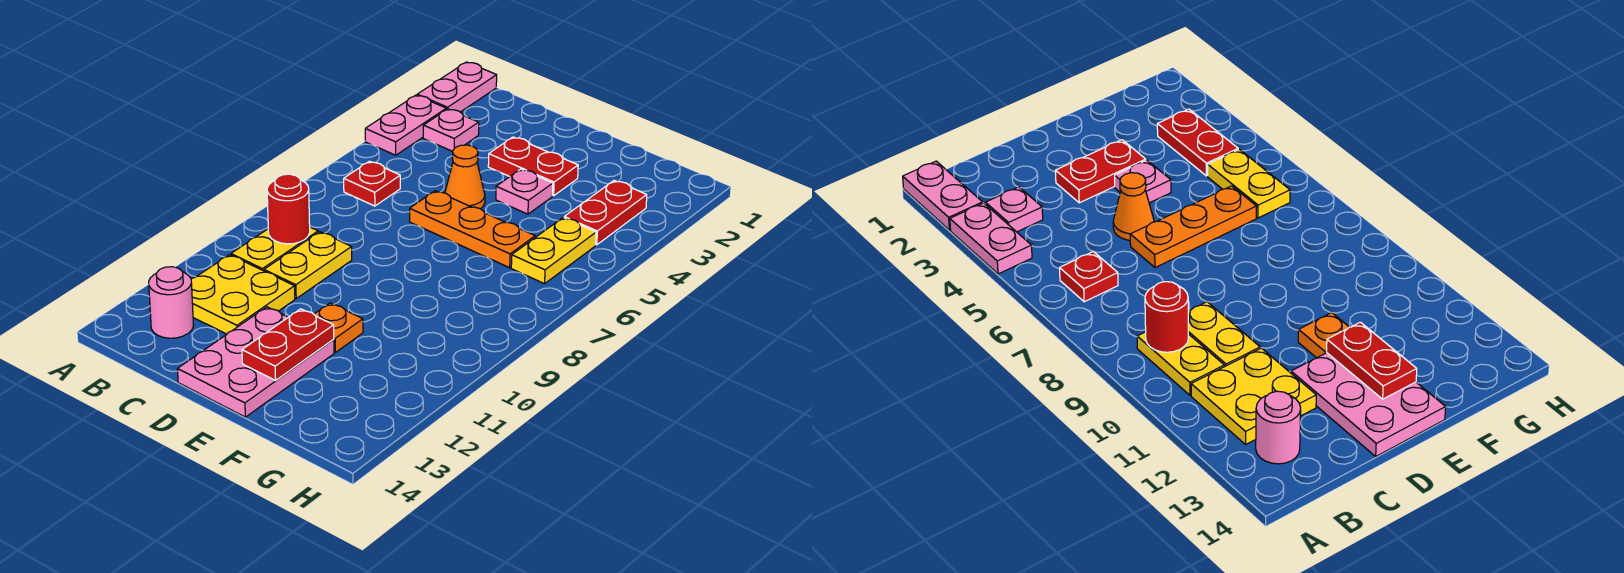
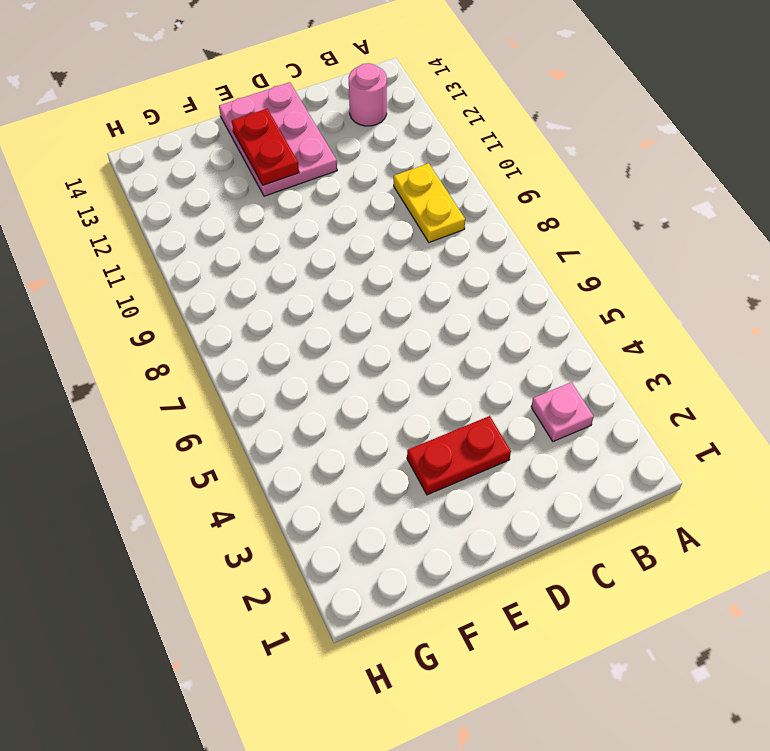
none -> pink 1x2 plate [417,62,497,112]
none -> pink 1x2 plate [365,95,446,155]
none -> red 1x1 plate [344,161,400,206]

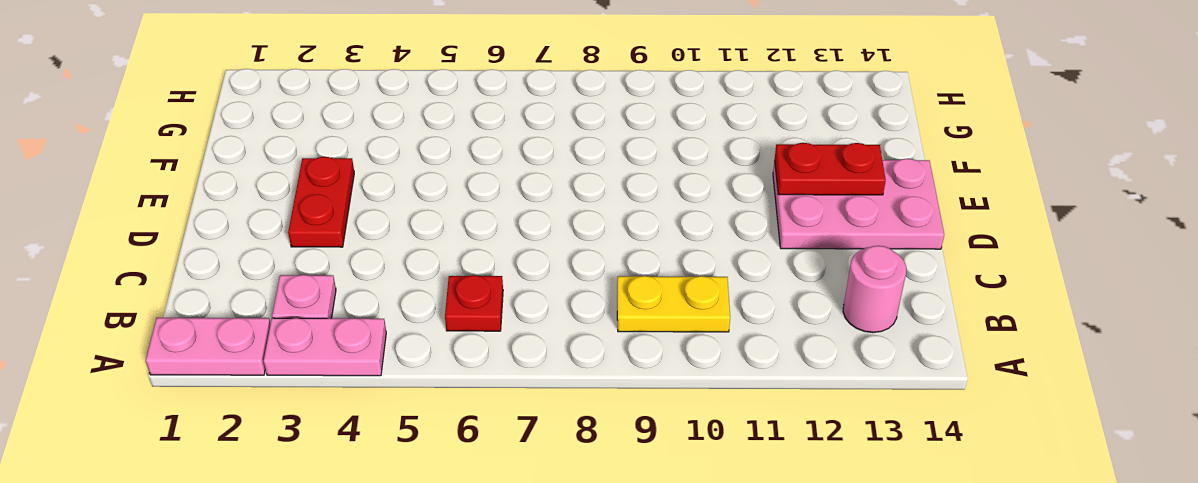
none -> yellow 2x2 plate [191,255,295,334]
none -> yellow 1x2 plate [264,232,352,298]
none -> orange 1x1 cone [445,145,485,209]

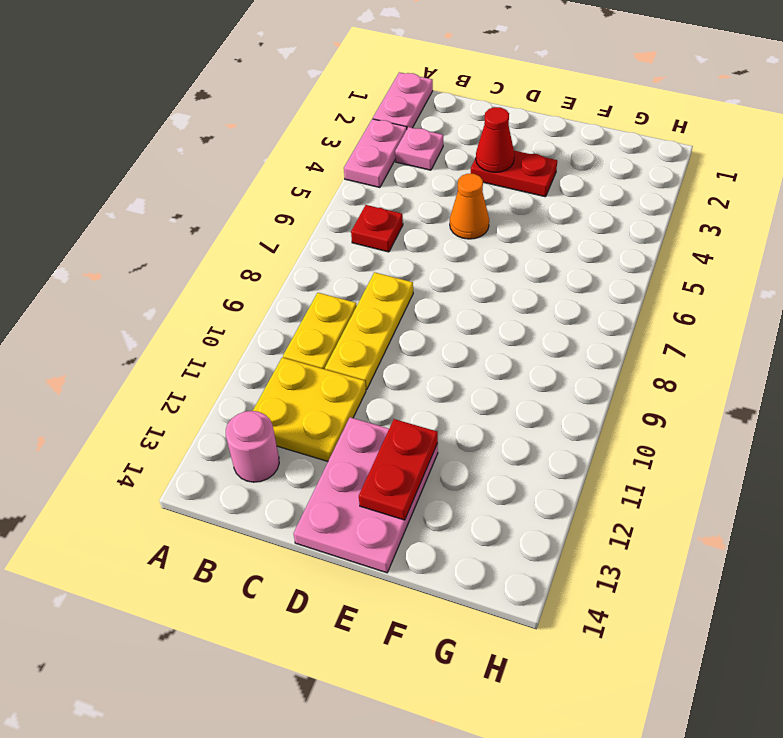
yellow 1x3 plate [325,272,413,390] -> yellow 1x2 plate [264,232,352,298]
red 1x1 cone [476,107,514,172] -> none
none -> orange 1x3 plate [410,191,535,268]
none -> pink 1x1 plate [496,169,553,214]
none -> orange 1x1 plate [314,303,363,352]

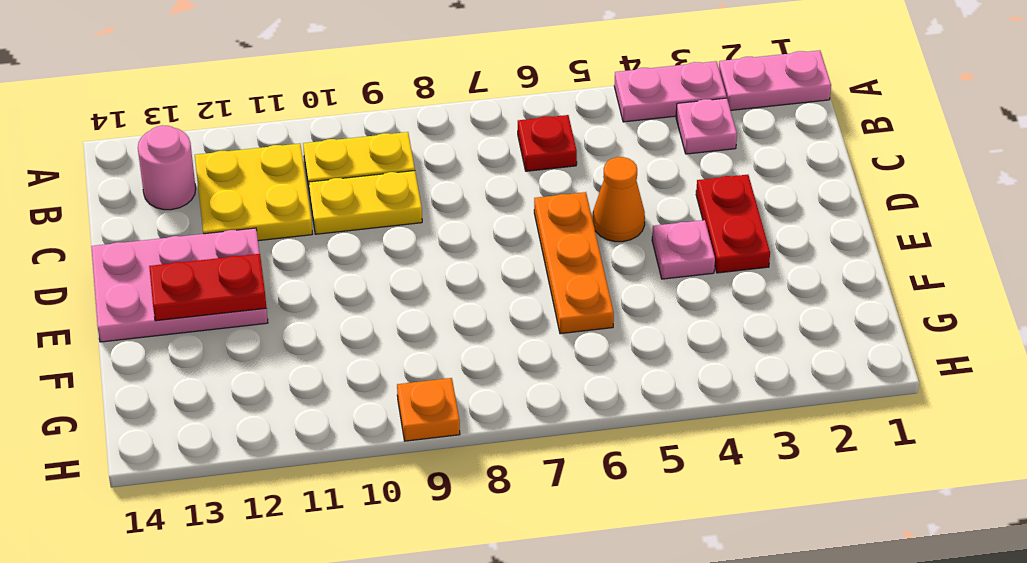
orange 1x1 plate [397,378,460,441] -> orange 1x1 plate moved to [314,303,363,352]
none -> red 1x2 plate [564,181,647,245]
none -> yellow 1x2 plate [511,218,596,284]
none -> red 1x1 round brick [267,174,310,244]

